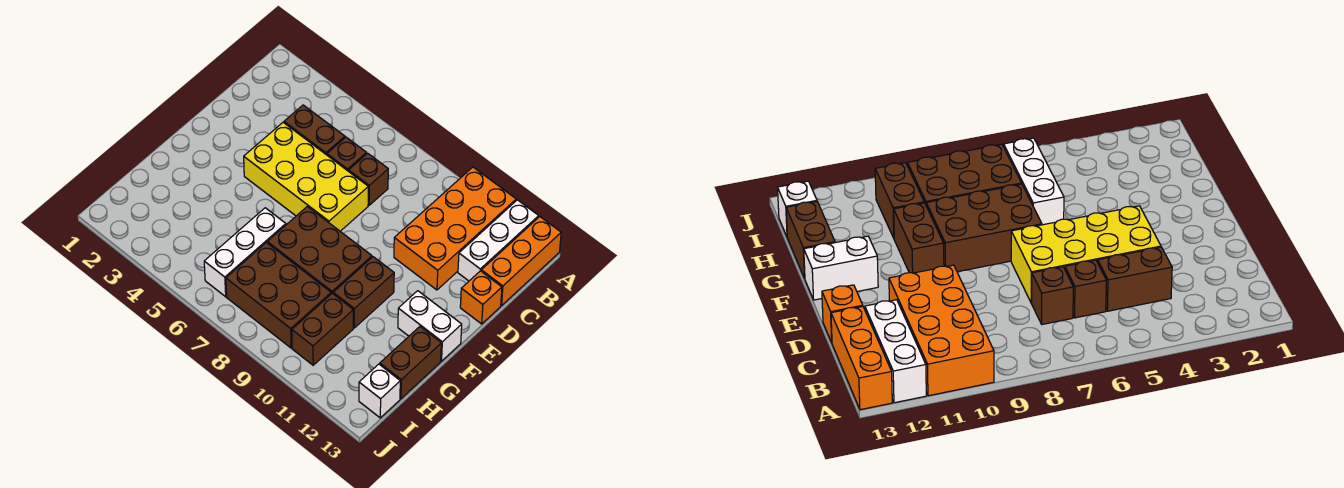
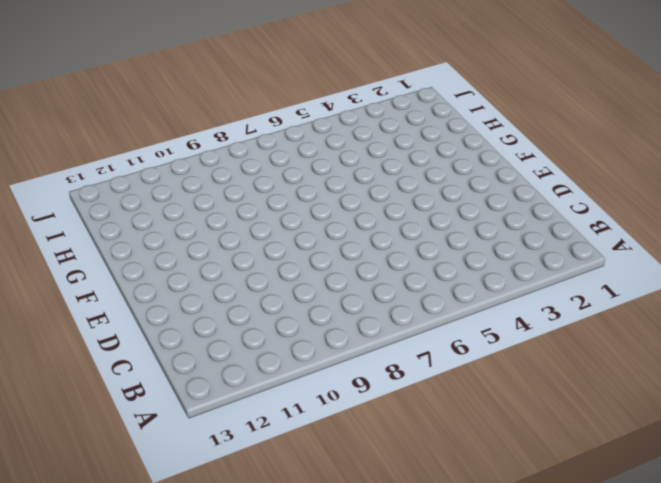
none -> orange 2x4 brick [394,167,516,290]
none -> white 1x3 brick [458,200,539,281]
none -> orange 1x3 brick [481,217,561,306]

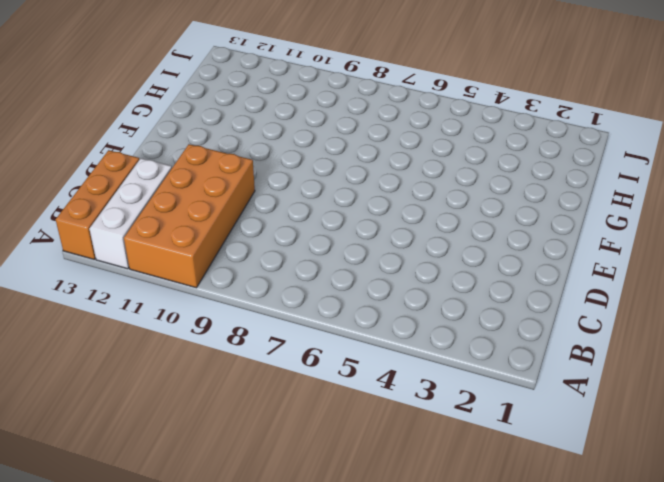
none -> brown 1x2 brick [284,105,345,155]
none -> brown 1x1 brick [327,137,367,171]
none -> brown 1x1 brick [349,153,388,205]

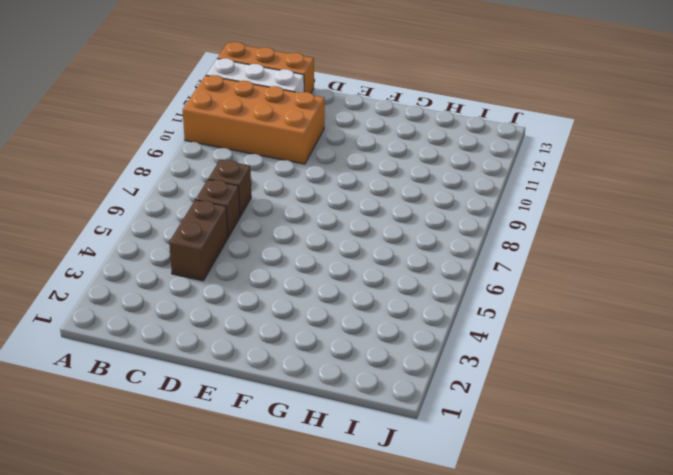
none -> yellow 2x4 brick [244,122,368,231]
none -> orange 1x1 brick [460,271,502,324]
none -> brown 2x3 brick [267,207,372,294]

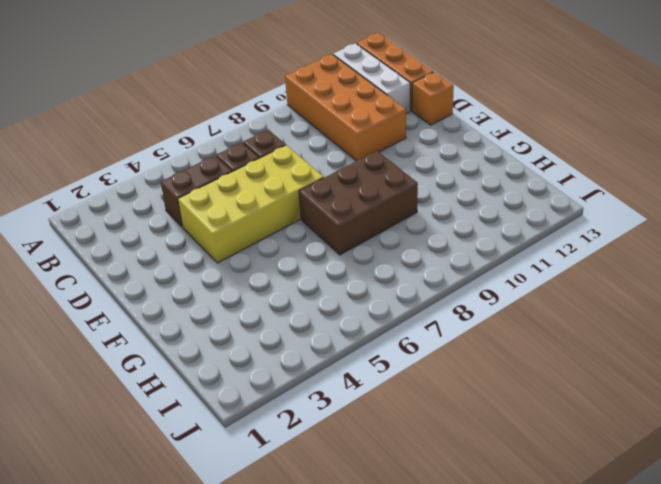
none -> brown 1x2 brick [333,257,394,328]
none -> white 1x2 brick [398,291,462,361]
none -> white 1x3 brick [204,208,286,297]

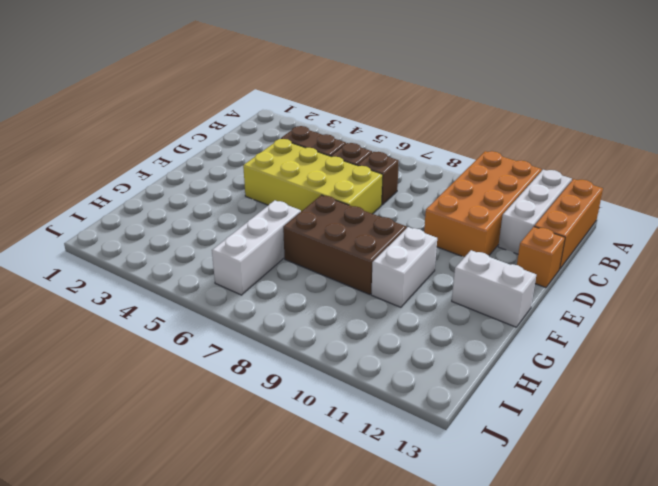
white 1x2 brick [371,227,437,307] -> brown 1x2 brick [333,257,394,328]
none -> brown 1x2 brick [380,327,441,399]
none -> brown 2x3 brick [226,243,331,348]
none -> brown 1x2 brick [292,293,353,365]

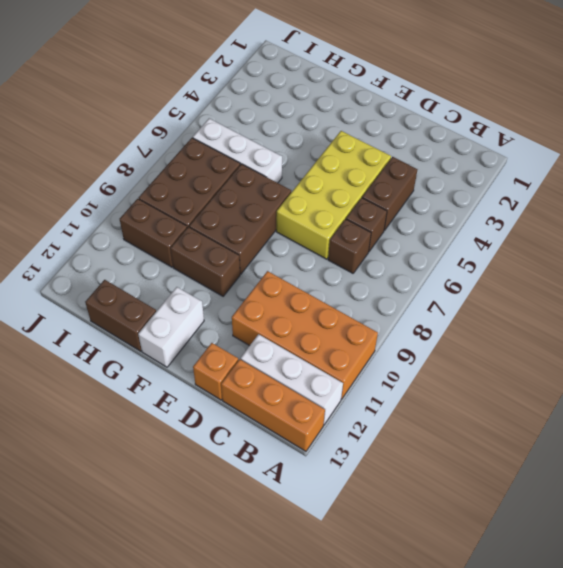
none -> white 1x1 brick [359,364,400,418]

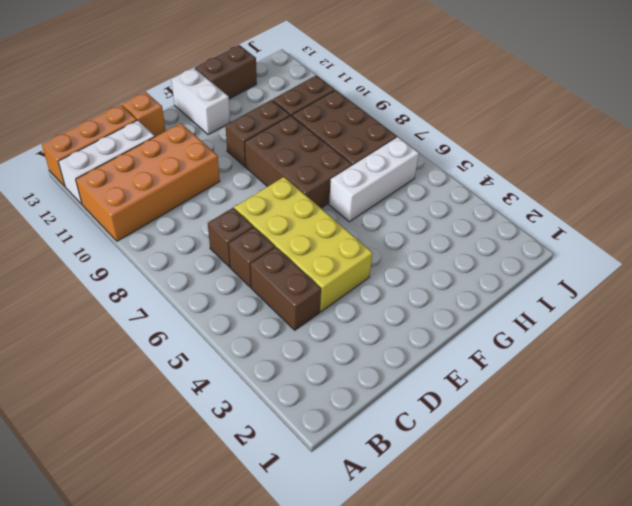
none -> white 1x1 brick [359,364,400,418]

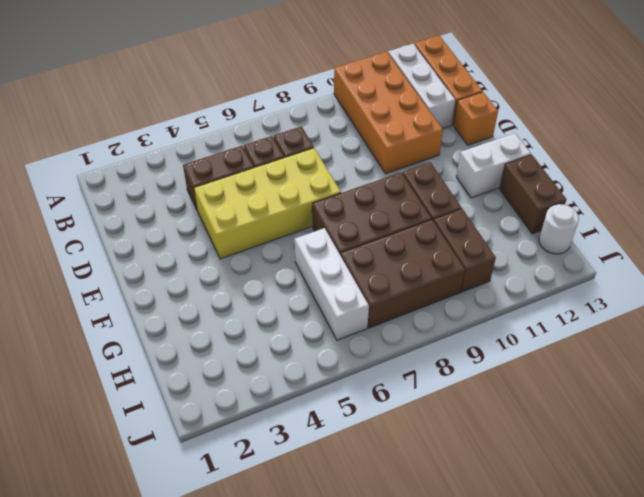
white 1x1 round brick [539,204,579,254] -> white 1x1 brick [359,364,400,418]

